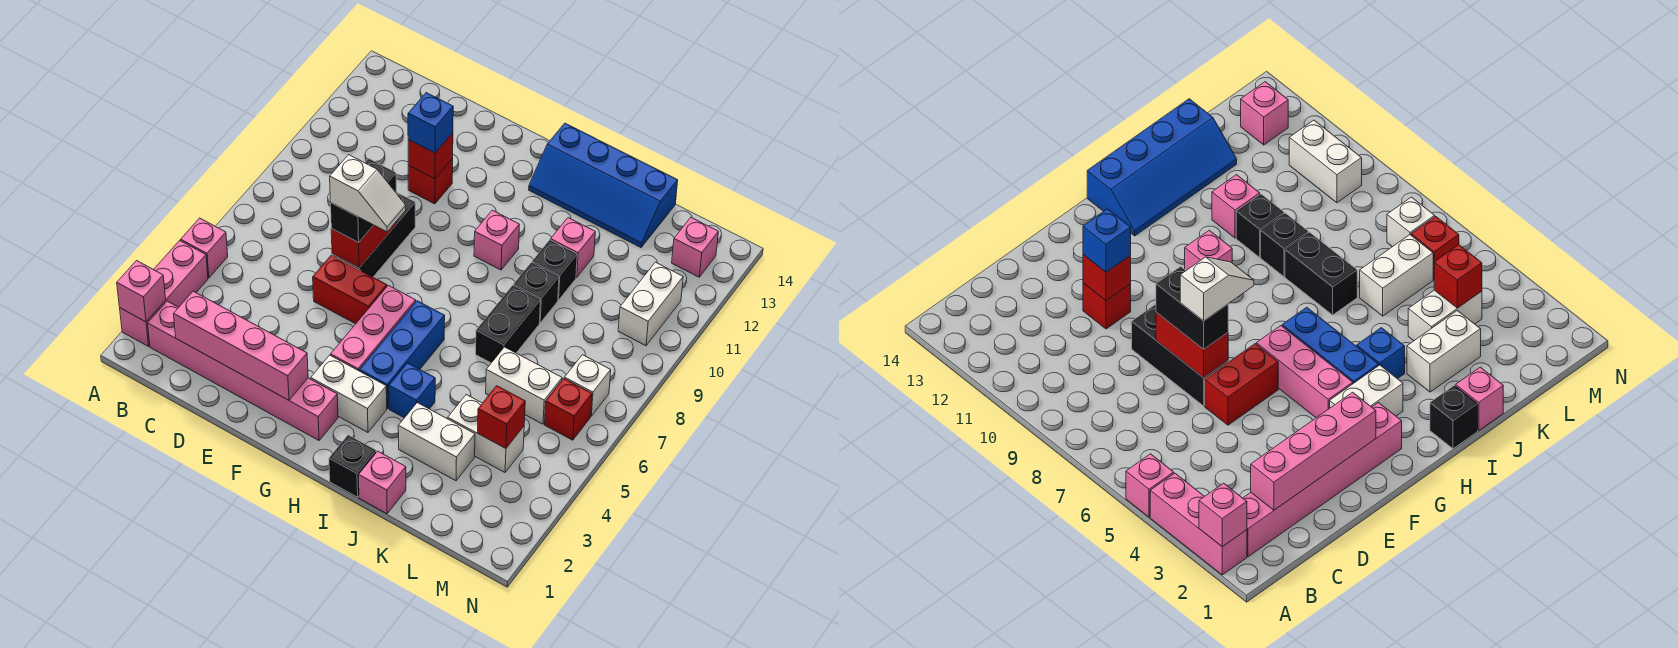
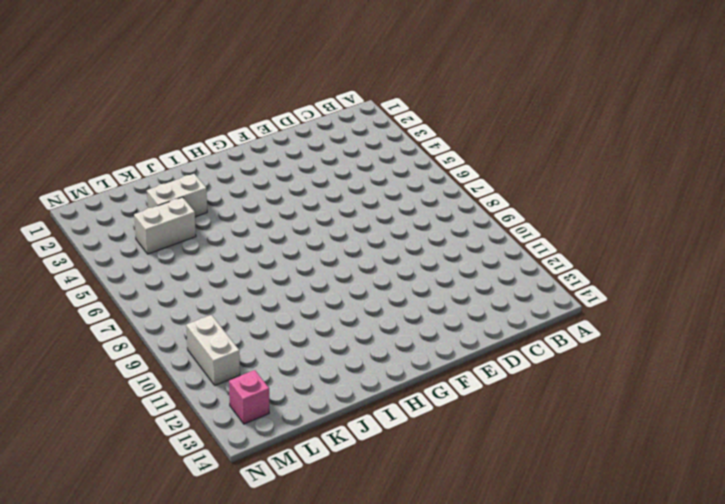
none -> pink 1x3 brick [120,240,208,346]
none -> pink 1x1 brick [181,218,228,278]
none -> pink 1x6 brick [148,301,338,440]
none -> red 1x2 brick [313,255,387,324]

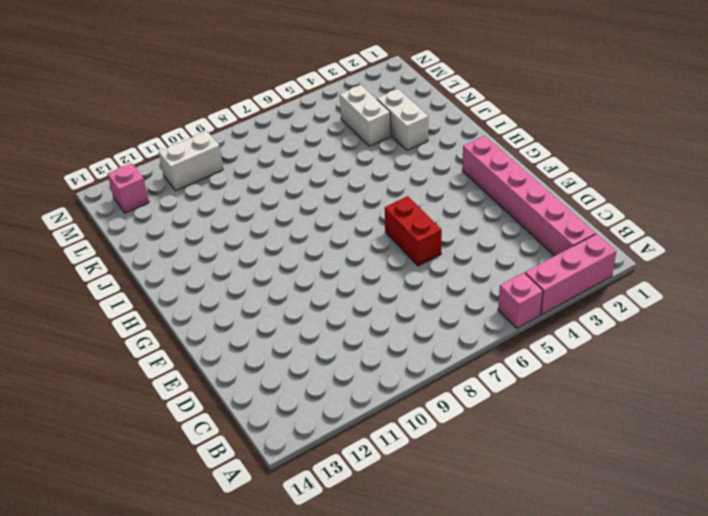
none -> black 1x3 brick [332,192,415,277]
none -> red 1x1 brick [408,159,453,204]
none -> white 1x2 brick [311,355,387,432]
none -> pink 1x3 brick [331,285,416,371]

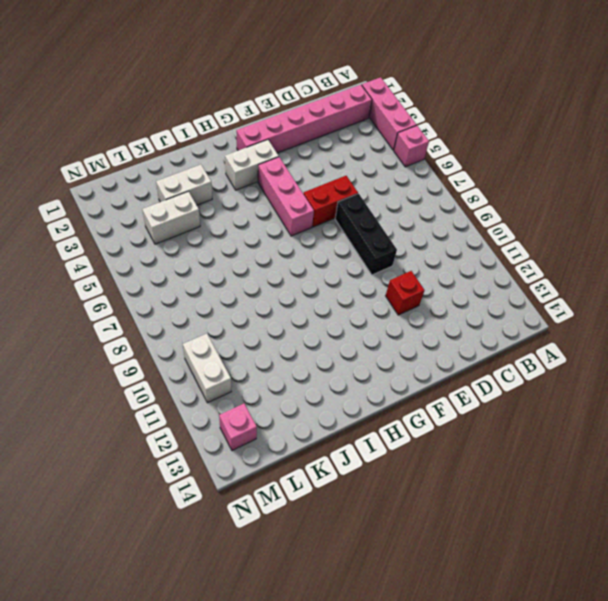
none -> blue 1x3 brick [360,301,445,409]
none -> pink 1x1 brick [474,210,519,270]
none -> blue 2x4 slope [529,123,678,247]
none -> black 1x1 brick [329,435,376,497]

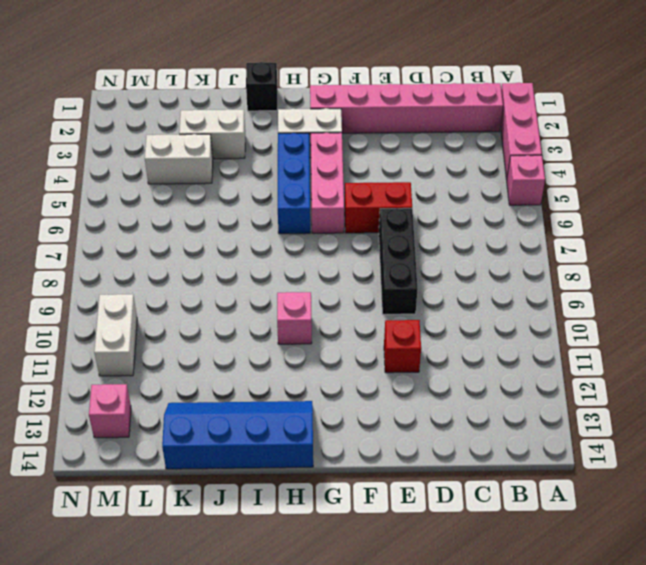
none -> blue 1x1 brick [389,363,435,418]
none -> pink 1x1 brick [359,451,406,514]
none -> black 1x2 brick [476,285,541,363]
none -> black 1x1 brick [514,263,559,323]

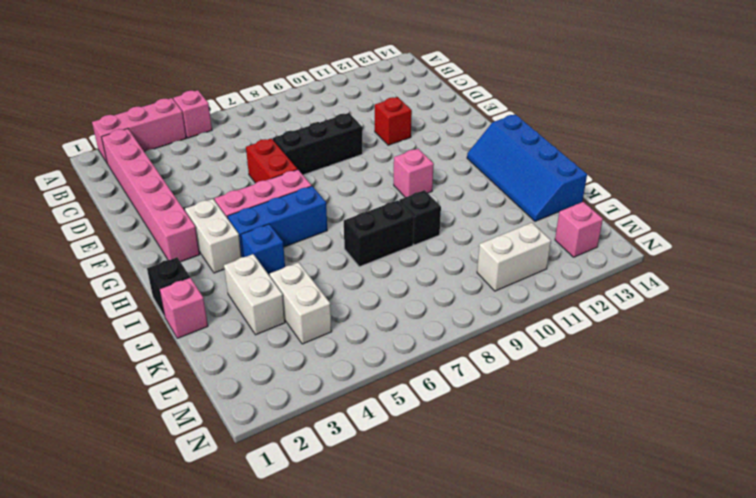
none -> black 1x1 brick [532,240,577,300]
none -> pink 1x1 brick [551,218,595,277]
none -> white 1x2 brick [486,347,562,424]
none -> red 1x1 brick [545,379,592,440]

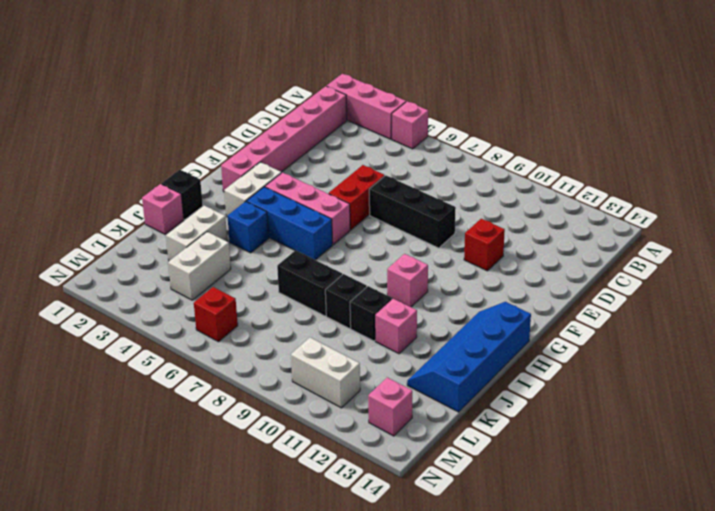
none -> white 1x2 brick [486,347,562,424]
none -> white 1x1 brick [565,355,611,416]
none -> pink 1x1 brick [117,261,166,322]
none -> pink 1x4 brick [174,291,308,400]

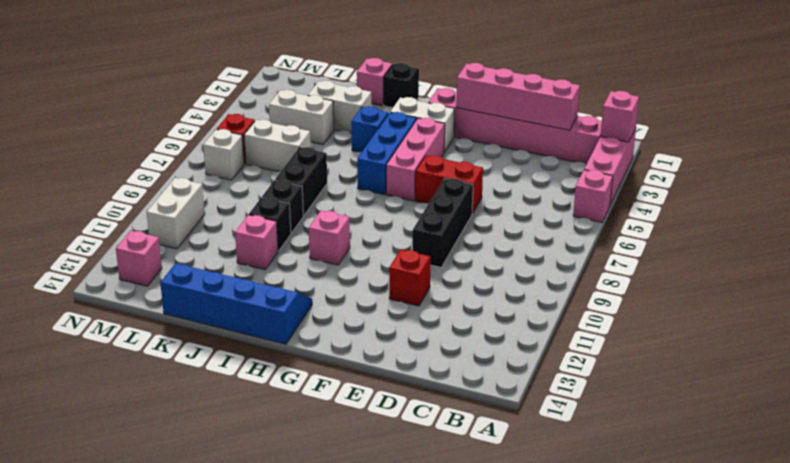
none -> red 1x2 brick [331,221,397,268]
none -> red 1x1 brick [408,133,453,179]
none -> red 1x1 brick [478,386,525,449]
none -> black 1x2 brick [331,159,396,243]

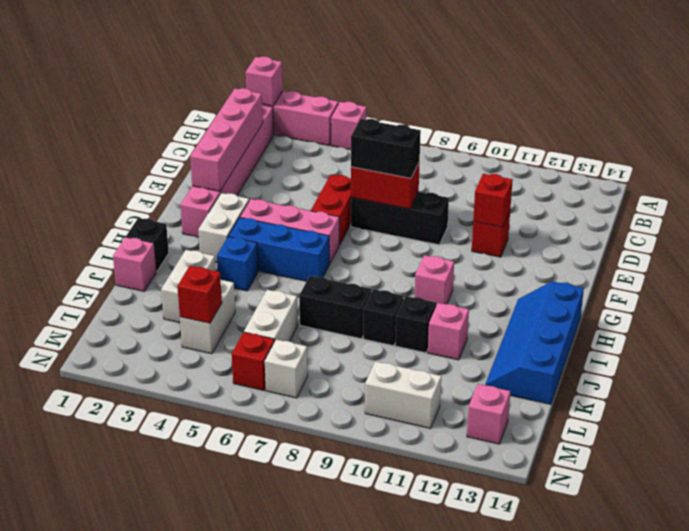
none -> blue 1x1 brick [408,93,453,153]
none -> white 1x2 slope [330,155,406,232]

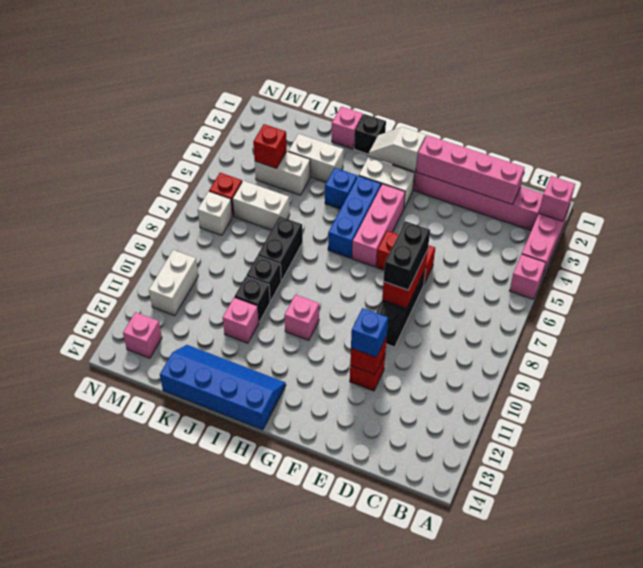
white 1x2 slope [369,127,426,172] -> white 1x2 slope moved to [330,155,406,232]

